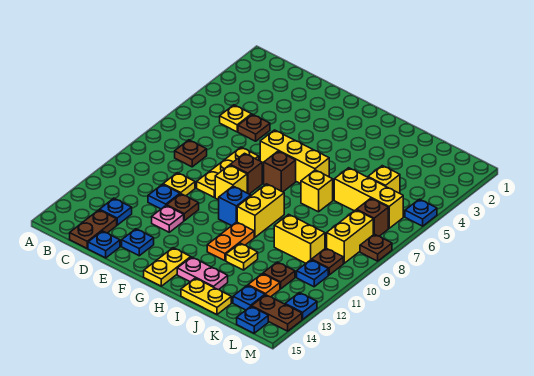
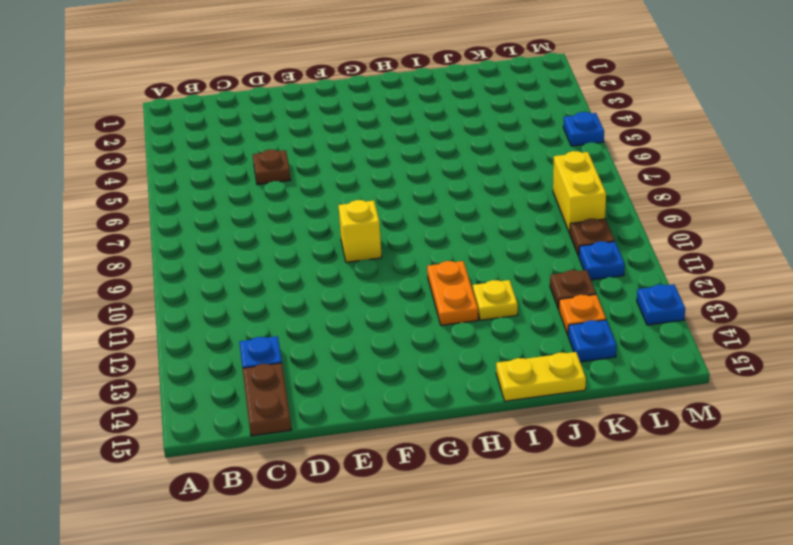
none -> yellow 1x1 plate [220,105,252,132]
none -> brown 1x1 plate [175,140,207,167]
none -> yellow 1x1 plate [163,173,195,196]
none -> blue 1x1 plate [148,184,180,209]

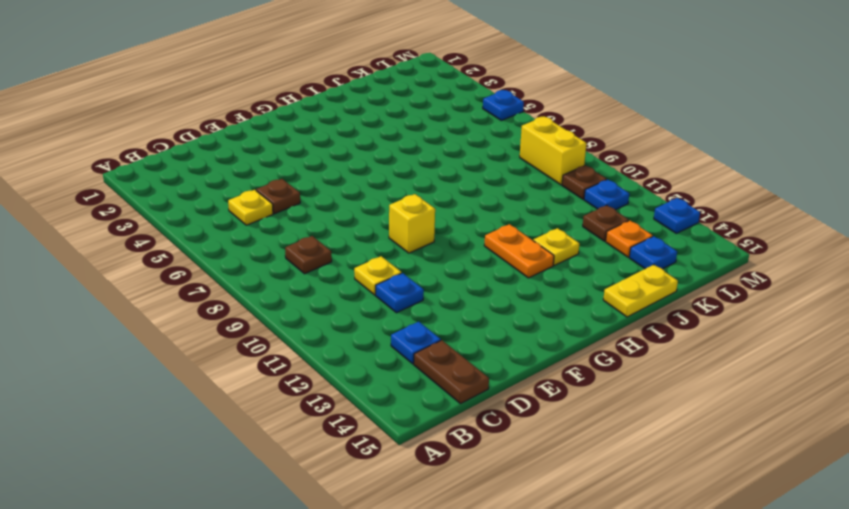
none -> blue 1x1 plate [88,231,120,258]
none -> yellow 1x3 plate [197,147,259,197]
none -> brown 1x1 plate [167,194,199,221]
none -> pink 1x1 plate [152,205,184,232]

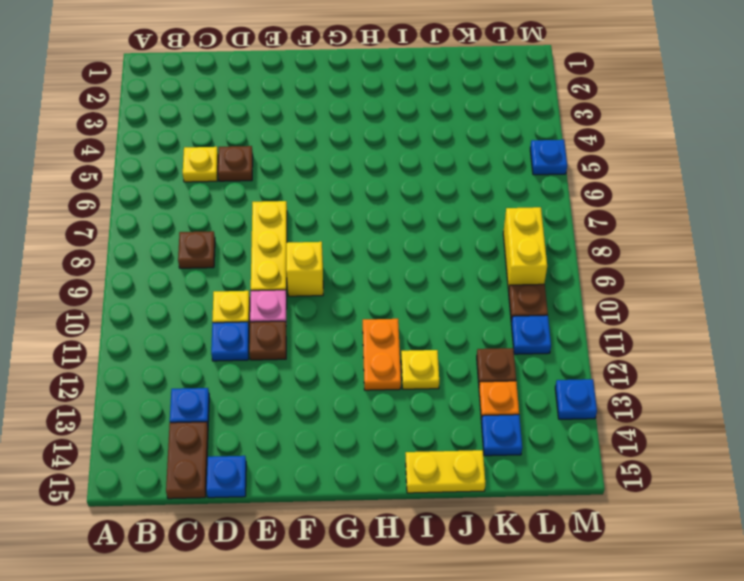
pink 1x1 plate [250,290,287,322] -> pink 1x1 plate moved to [152,205,184,232]
none -> blue 1x1 plate [122,229,154,256]
none -> yellow 1x3 brick [260,130,329,184]
none -> brown 1x1 brick [230,153,262,194]
none -> brown 1x1 brick [264,151,296,192]

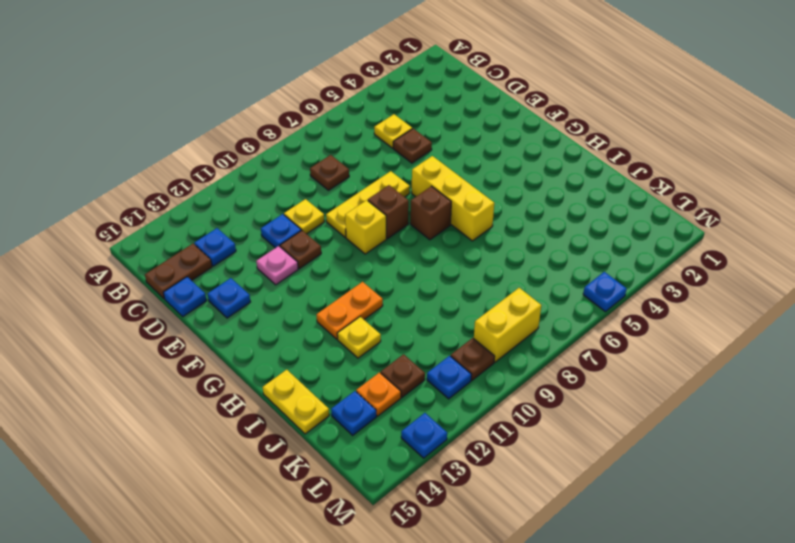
none -> blue 1x1 brick [219,186,251,226]
none -> yellow 1x2 plate [144,248,191,286]
none -> yellow 1x2 brick [237,184,284,237]
none -> pink 1x2 plate [177,257,228,290]

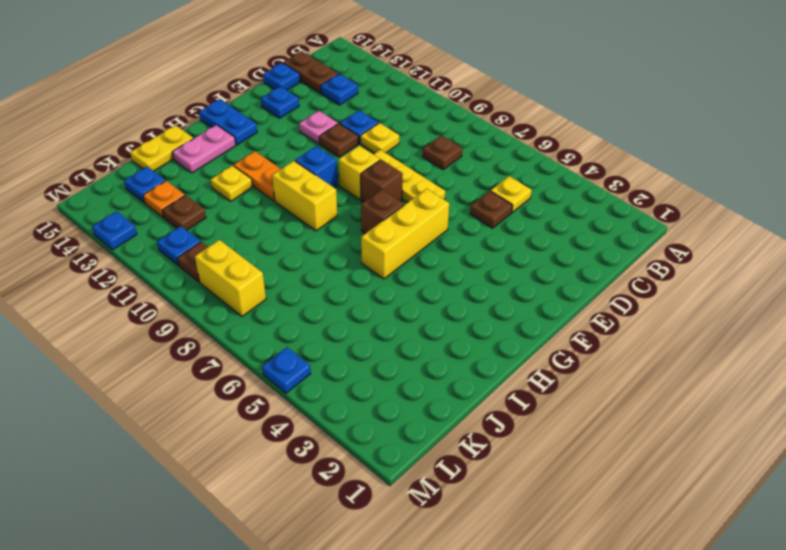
blue 1x2 plate [199,100,257,145] -> yellow 1x2 plate [144,248,191,286]
none -> yellow 1x1 brick [301,170,333,212]
none -> yellow 1x3 brick [334,168,403,228]
none -> yellow 1x2 brick [274,214,325,263]
none -> yellow 1x1 brick [368,166,400,193]

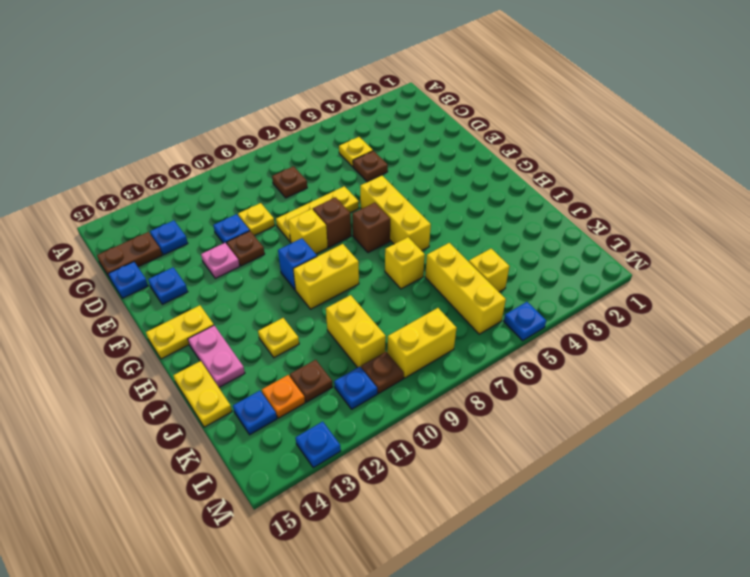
none -> orange 1x2 plate [207,222,254,261]
none -> brown 1x1 brick [357,198,388,236]
none -> brown 1x2 plate [252,295,302,331]
none -> blue 1x1 plate [237,307,268,333]

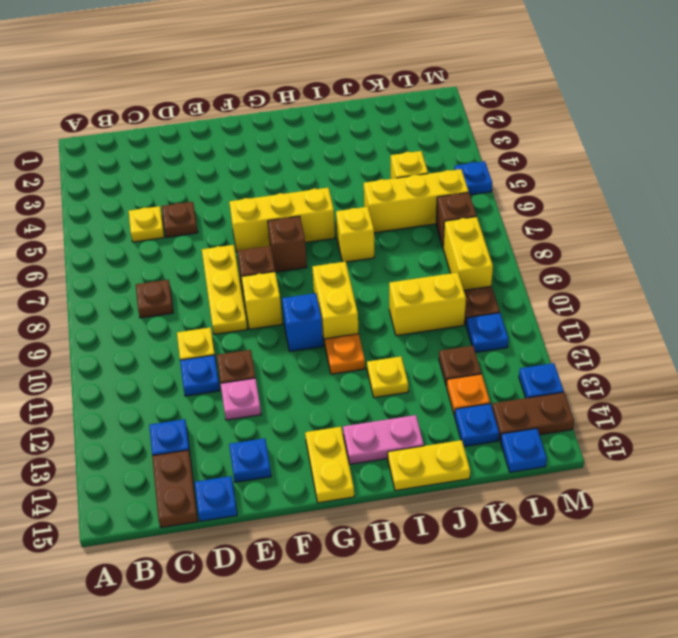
orange 1x1 plate [325,334,365,374] -> orange 1x2 plate [207,222,254,261]
none -> brown 1x1 plate [360,234,392,261]

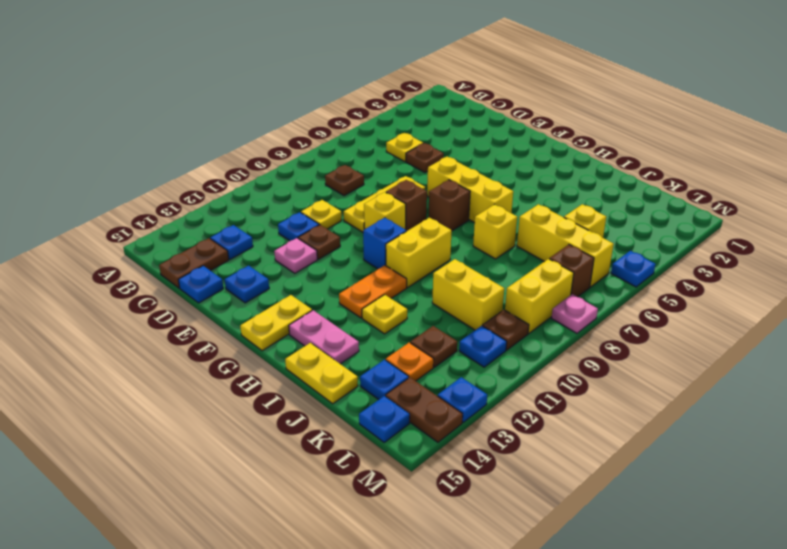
pink 1x1 plate [552,294,598,333] -> brown 1x1 plate [360,234,392,261]

